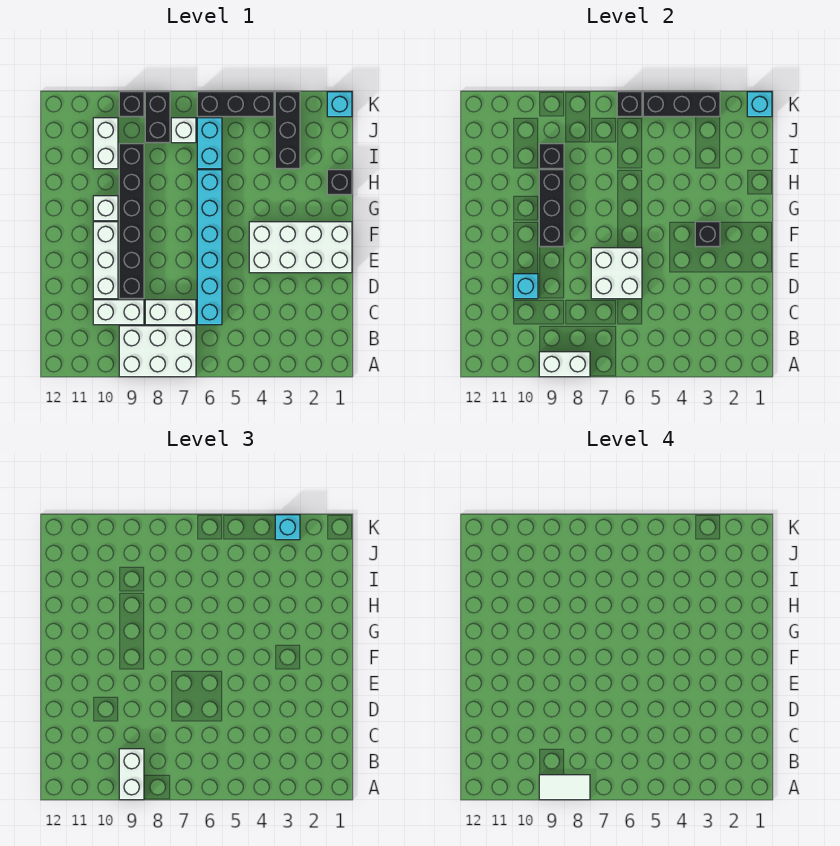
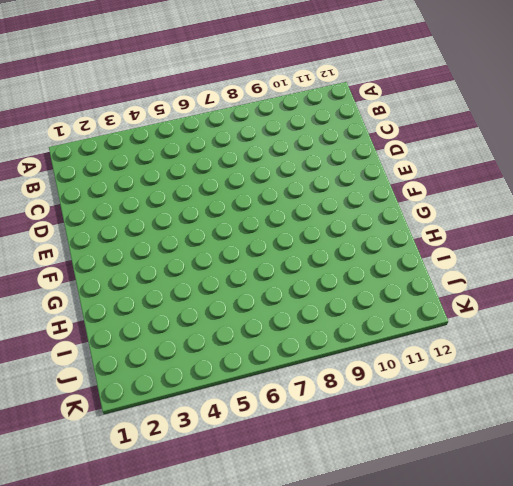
none -> white 2x3 brick [119,326,196,377]
none -> cyan 1x6 brick [197,170,222,325]
none -> white 1x2 brick [145,300,196,325]

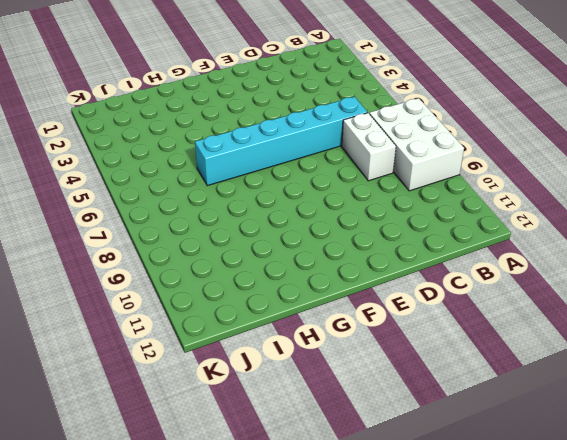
none -> white 1x2 brick [93,300,144,325]
none -> black 1x6 brick [119,144,144,299]
none -> white 1x3 brick [93,222,118,299]

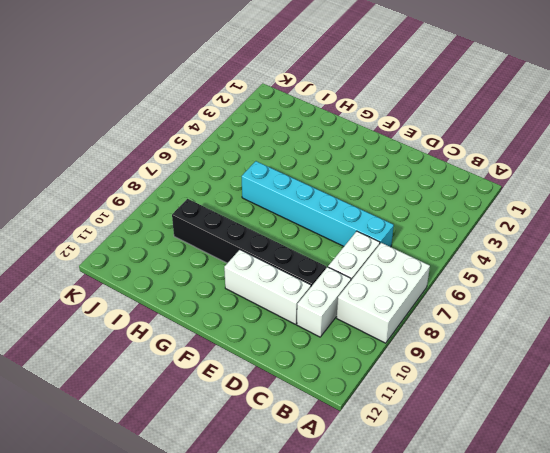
none -> white 2x4 brick [249,222,352,273]
none -> white 1x1 brick [93,196,118,221]
none -> black 1x1 brick [327,170,352,195]

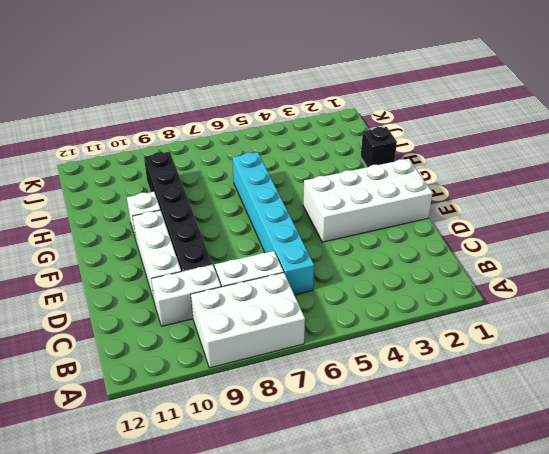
none -> black 1x3 brick [275,92,300,169]
none -> cyan 1x2 brick [197,118,222,169]
none -> white 1x2 brick [93,118,118,169]

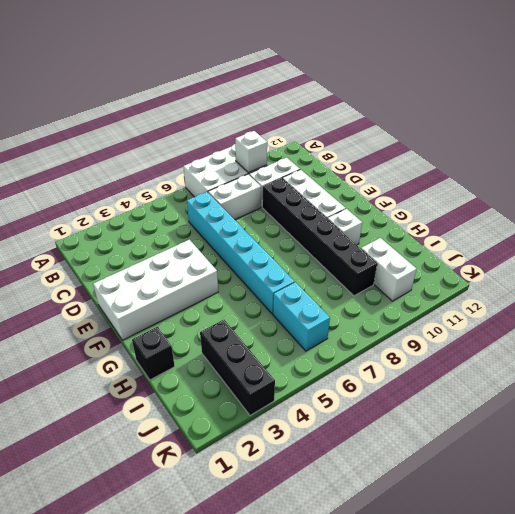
white 1x1 brick [235,131,267,173] -> white 1x1 brick moved to [171,118,196,143]
none -> black 1x2 brick [145,92,170,143]
none -> cyan 1x1 brick [327,92,352,117]
none -> black 1x3 brick [197,92,274,117]

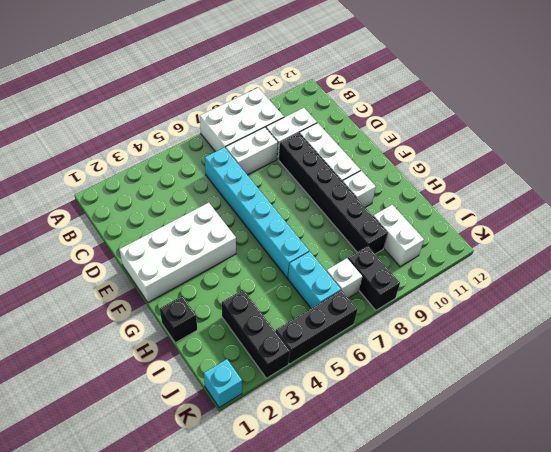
none -> black 1x1 brick [119,92,144,117]
none -> white 1x2 brick [539,352,590,377]
none -> white 2x2 brick [591,248,642,299]

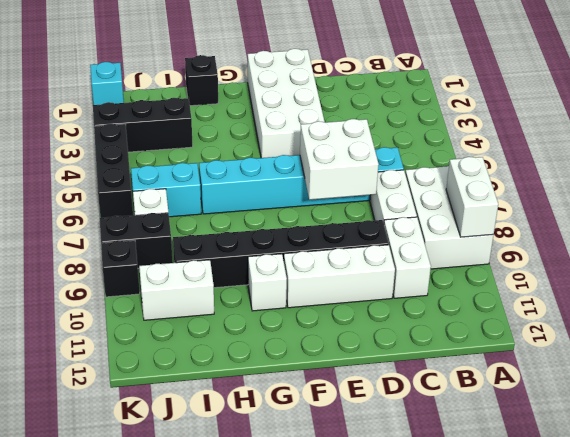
none -> cyan 1x1 brick [513,274,538,299]
none -> black 1x1 brick [695,222,720,247]
none -> black 1x3 brick [539,170,564,247]

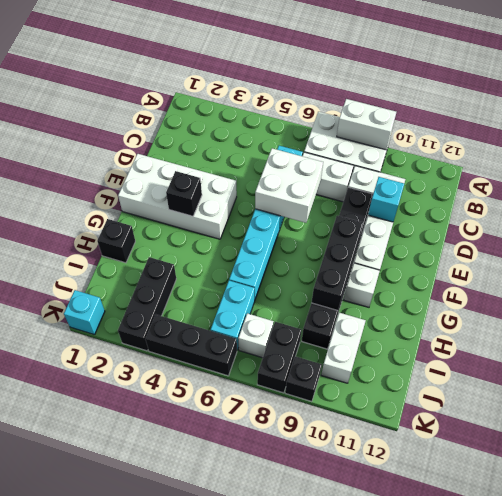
none -> black 1x1 brick [539,144,564,169]
none -> cyan 1x1 brick [747,92,772,117]
none -> black 1x3 brick [643,92,720,117]

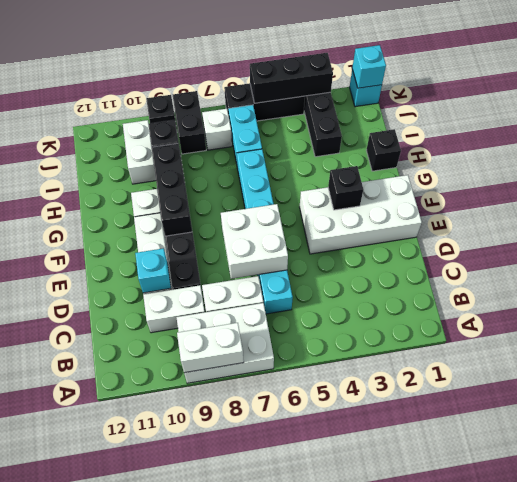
none -> black 1x1 brick [617,92,642,117]
none -> white 1x2 brick [119,749,144,800]
none -> cyan 1x1 brick [275,515,300,540]

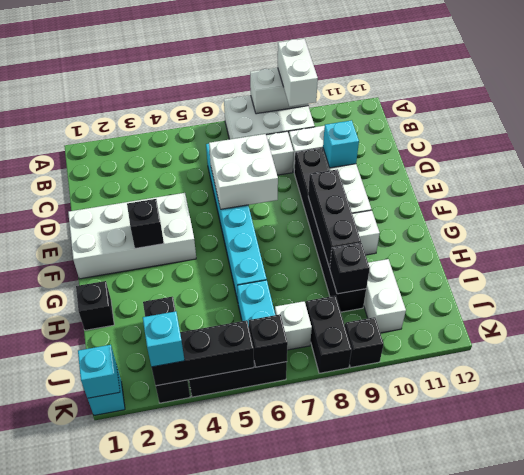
none -> white 1x2 tile [539,775,590,800]

